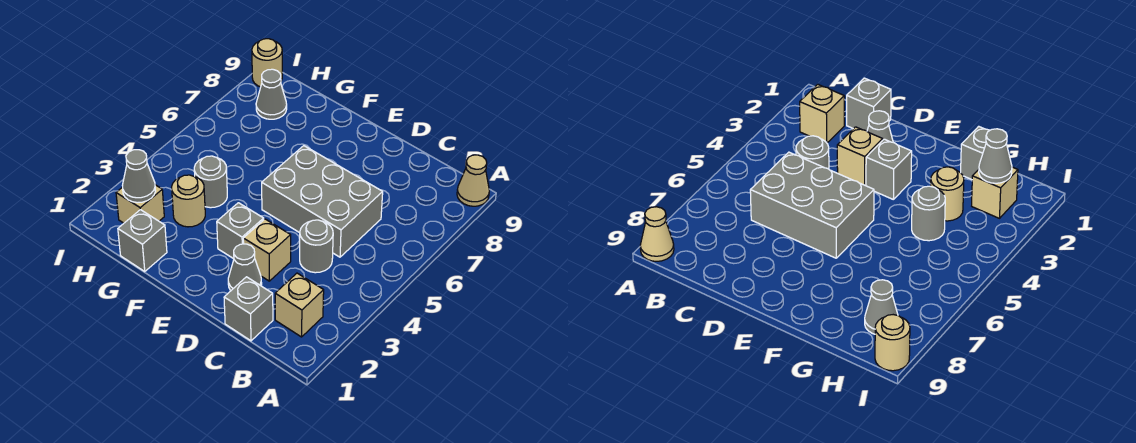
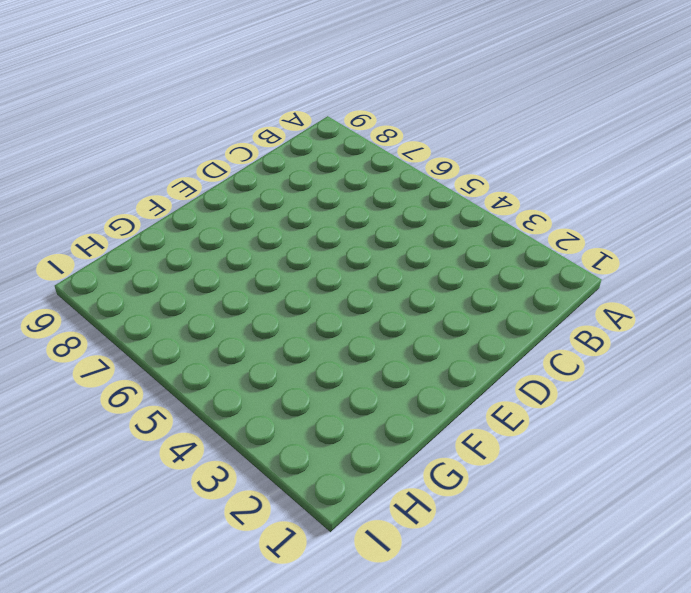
none -> tan 1x1 cone [457,155,489,206]
none -> tan 1x1 brick [275,273,324,337]
none -> grey 1x1 brick [224,277,273,341]

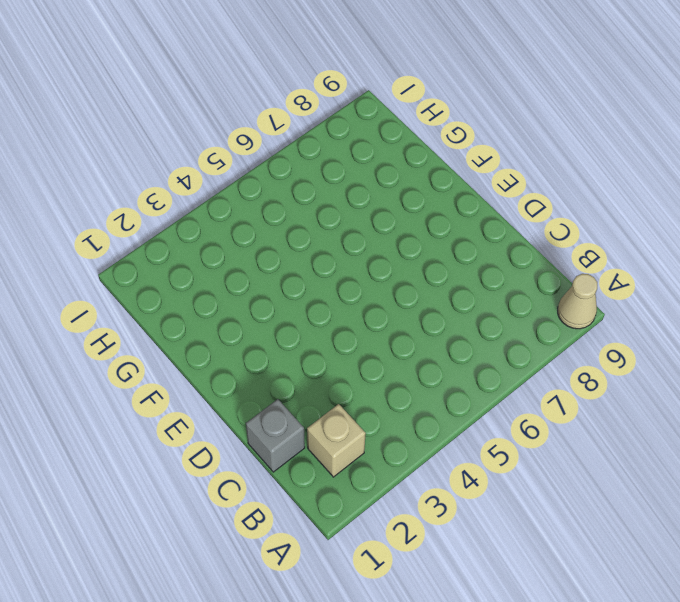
none -> grey 1x1 round brick [300,220,333,273]
none -> grey 2x3 brick [262,146,383,257]
none -> grey 1x1 cone [228,244,262,291]

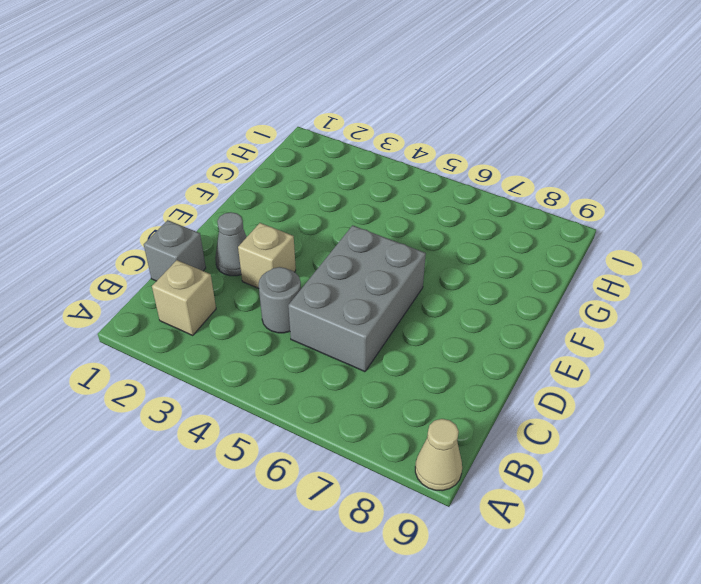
none -> grey 1x1 brick [217,203,264,259]
none -> grey 1x1 brick [118,210,167,271]
none -> tan 1x1 round brick [172,175,205,227]

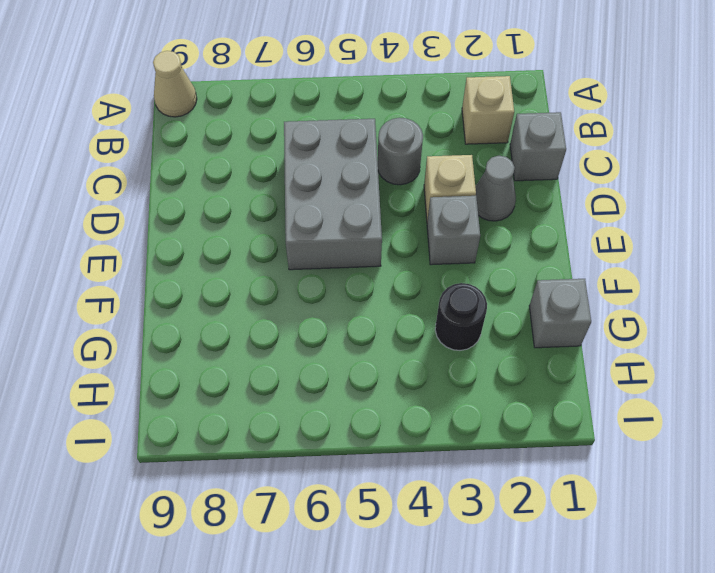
black 1x1 round brick [435,283,487,350] -> tan 1x1 round brick [172,175,205,227]
none -> grey 1x1 round brick [194,156,227,208]
none -> tan 1x1 brick [116,185,164,223]
none -> grey 1x1 cone [256,69,287,119]

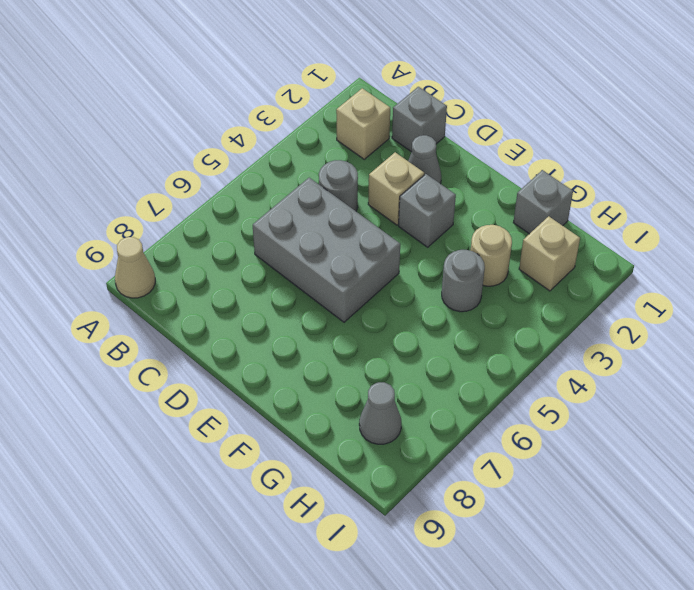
none -> tan 1x1 round brick [252,39,282,87]
none -> grey 1x1 cone [122,150,155,203]

